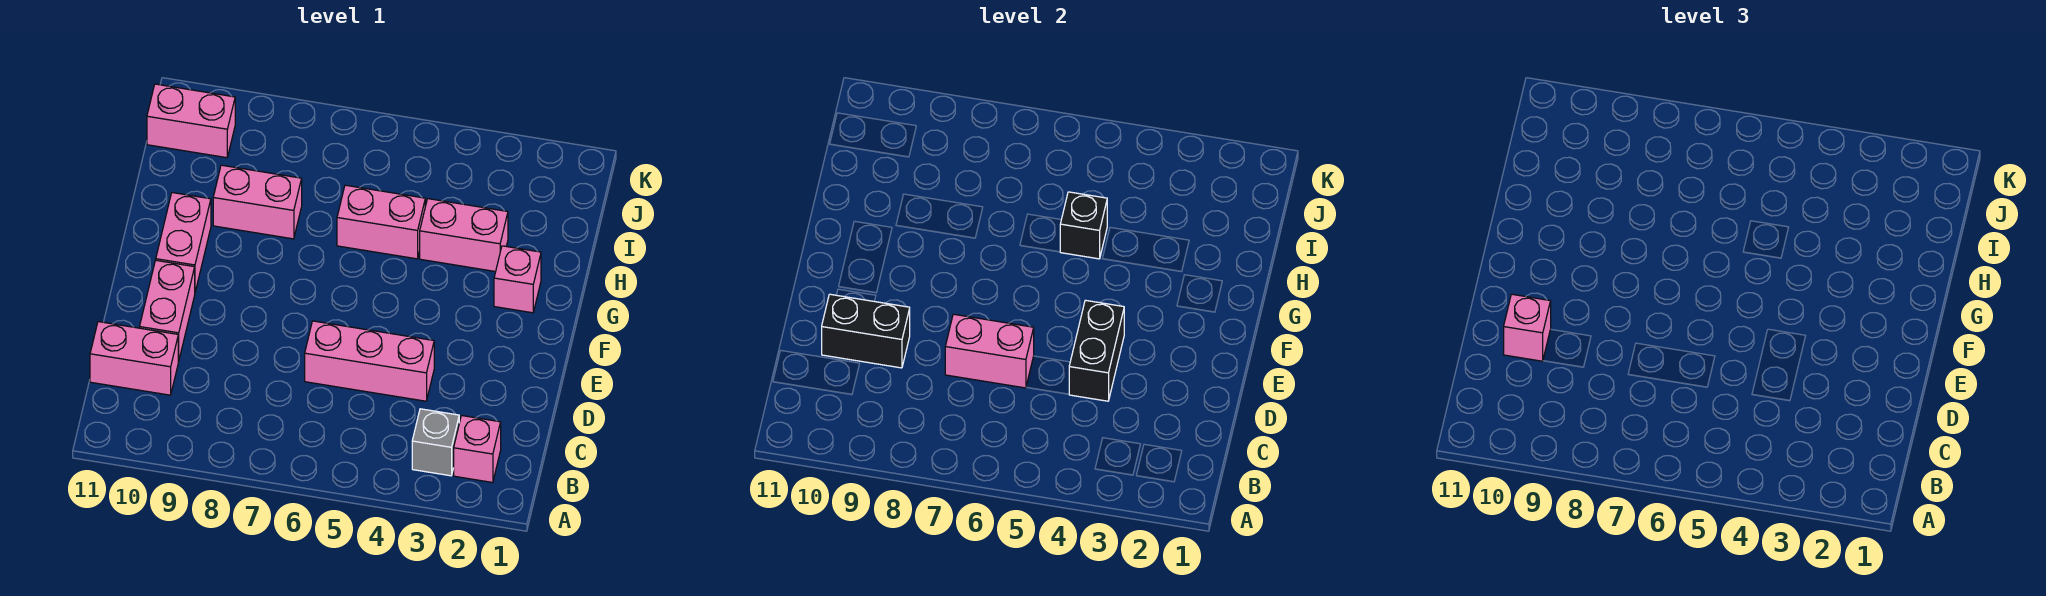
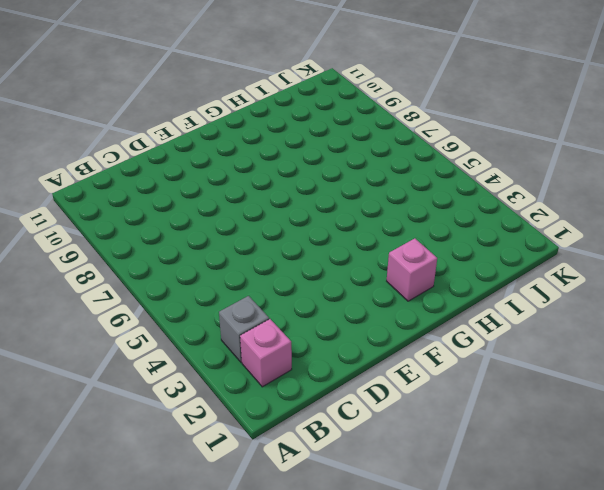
none -> pink 1x2 brick [90,322,178,395]
none -> pink 1x3 brick [305,321,434,401]
none -> pink 1x2 brick [140,260,195,361]

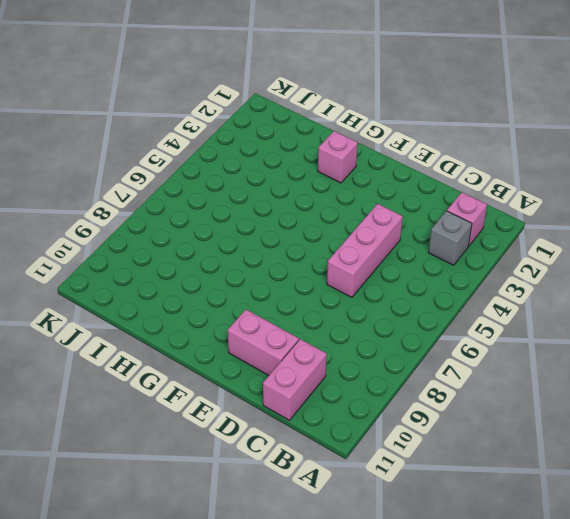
none -> pink 1x2 brick [156,193,211,292]
none -> pink 1x2 brick [420,199,508,272]
none -> pink 1x2 brick [337,185,425,259]

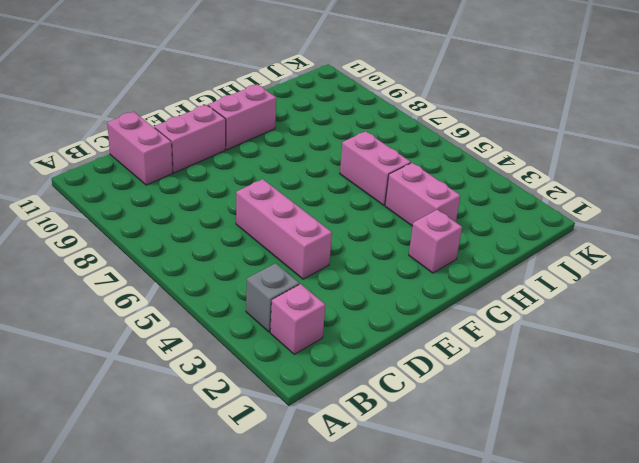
none -> pink 1x2 brick [213,165,302,239]
none -> pink 1x2 brick [147,84,235,158]
none -> black 1x2 brick [1069,300,1124,401]

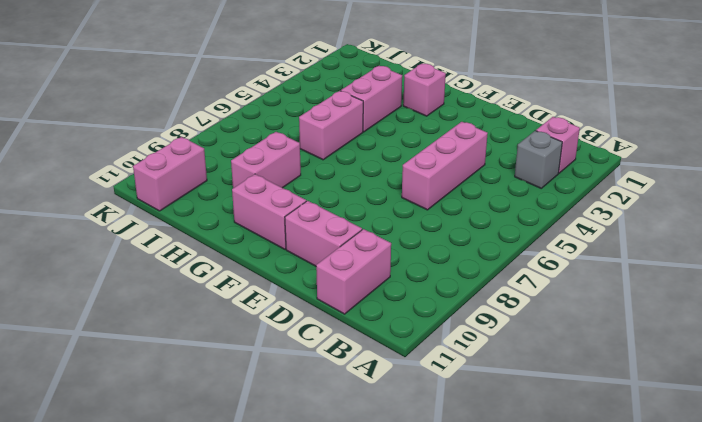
none -> black 1x2 brick [1069,300,1124,401]
none -> pink 1x2 brick [945,314,1034,388]
none -> black 1x2 brick [822,294,910,368]

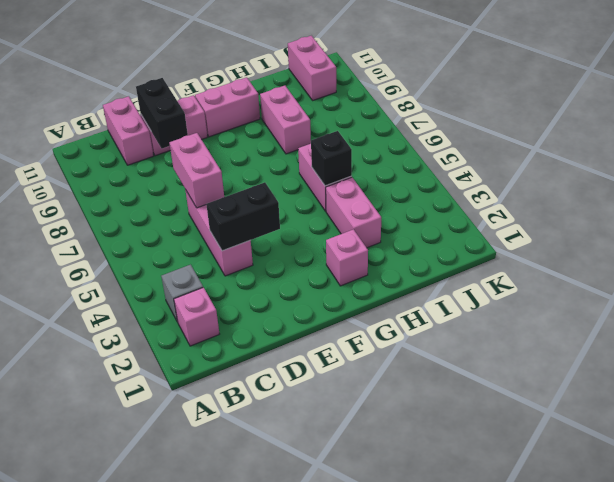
none -> pink 1x1 brick [1504,294,1551,361]

